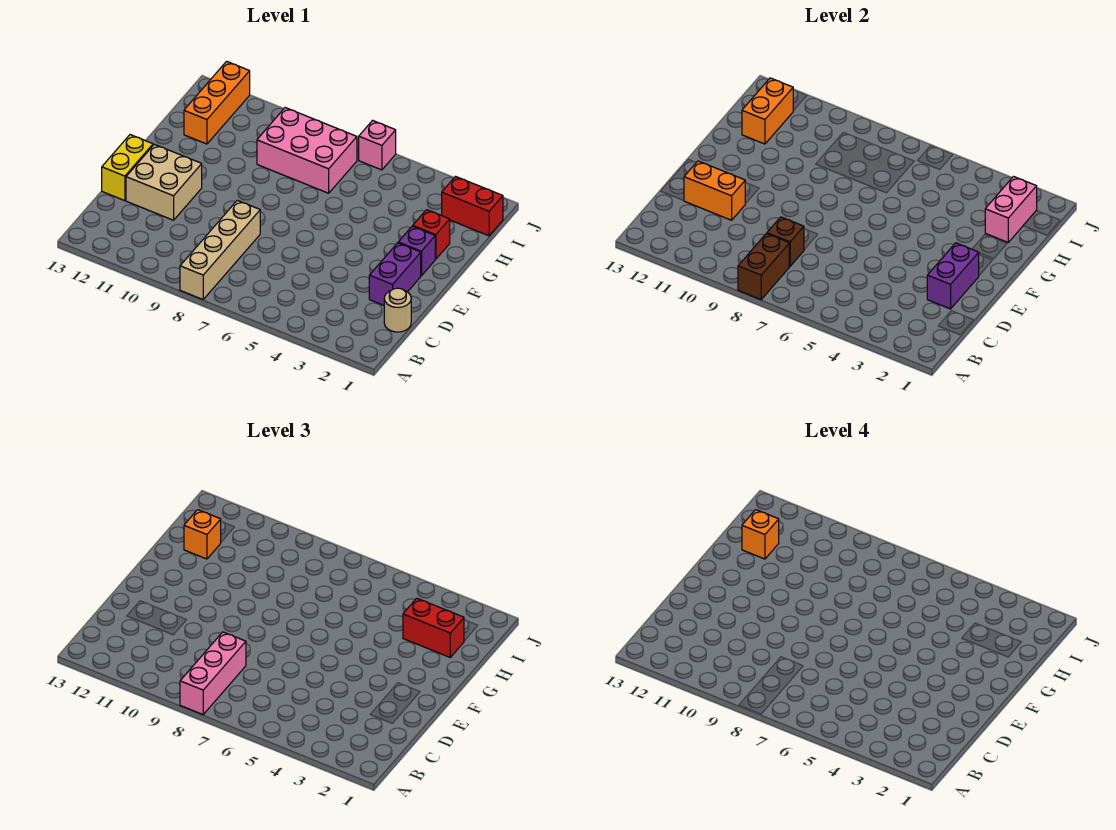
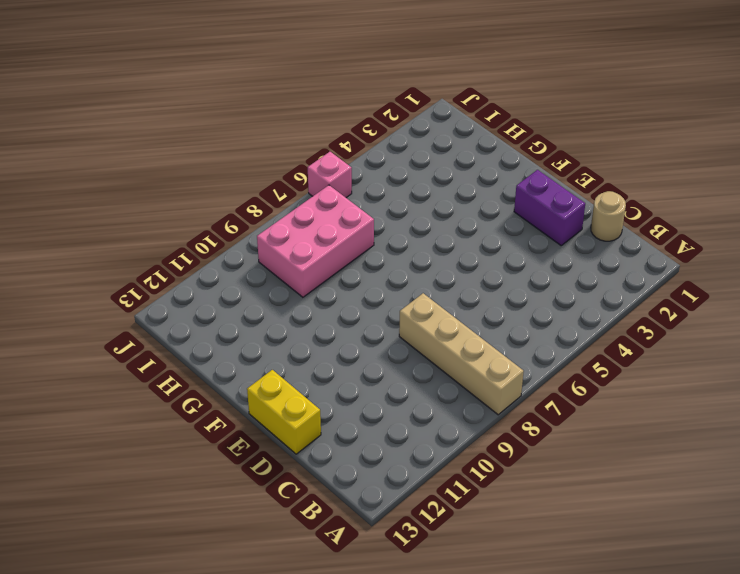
none -> tan 2x2 brick [126,144,202,220]
none -> purple 1x1 brick [398,226,435,276]
none -> red 1x1 brick [413,210,450,259]

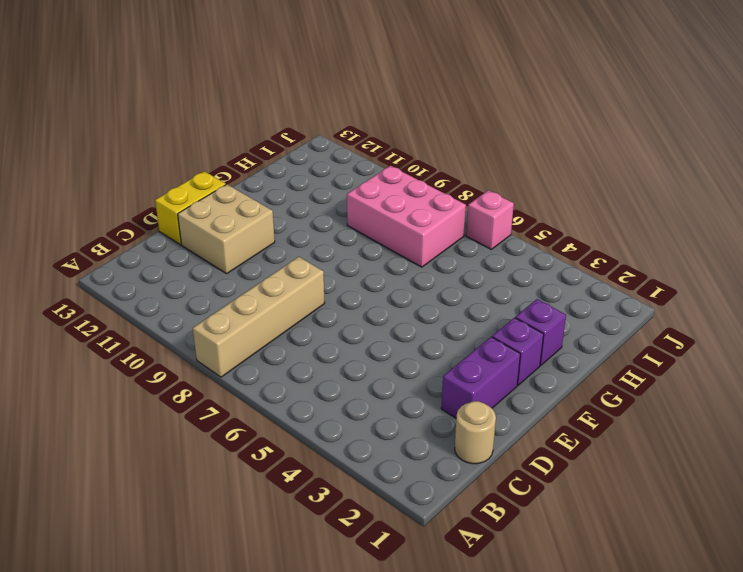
purple 1x1 brick [515,299,566,365] -> red 1x1 brick [413,210,450,259]
none -> orange 1x3 brick [184,61,250,144]
none -> red 1x2 brick [442,177,503,236]
none -> brown 1x2 brick [738,234,789,299]

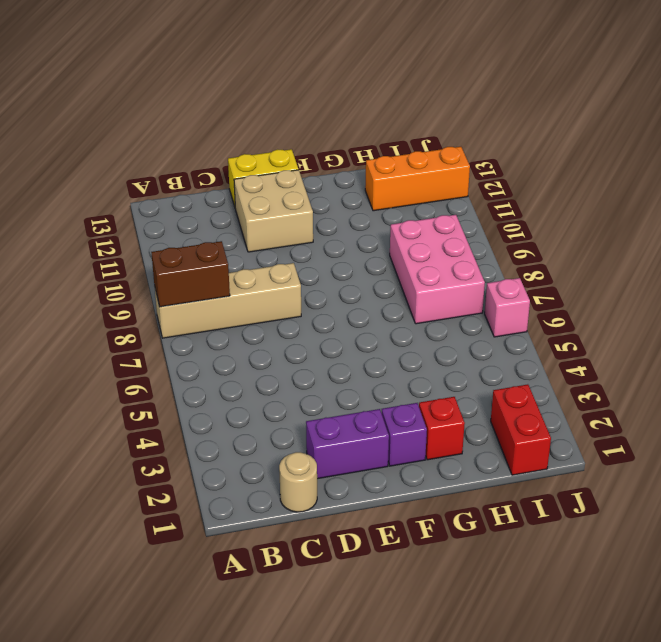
none -> brown 1x1 brick [767,217,804,266]
none -> purple 1x2 brick [927,243,979,309]
none -> orange 1x2 brick [684,161,745,220]

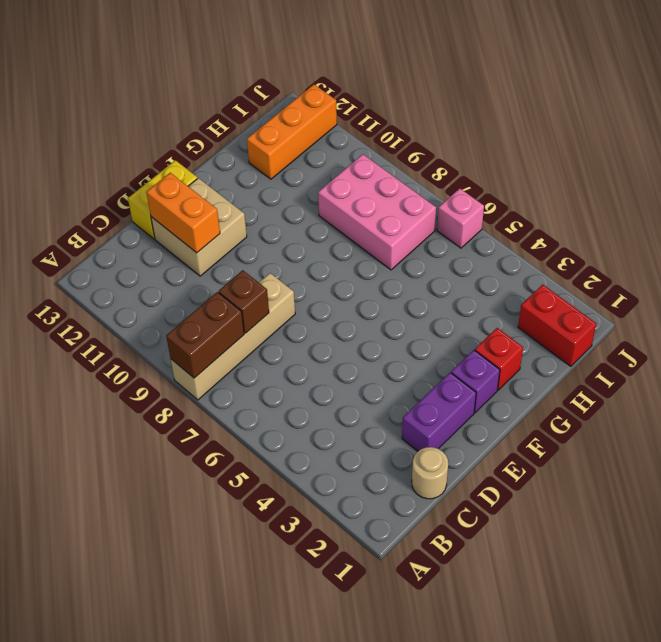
none -> purple 1x2 brick [927,243,979,309]
none -> pink 1x2 brick [985,177,1037,242]
none -> orange 1x2 brick [742,78,793,144]

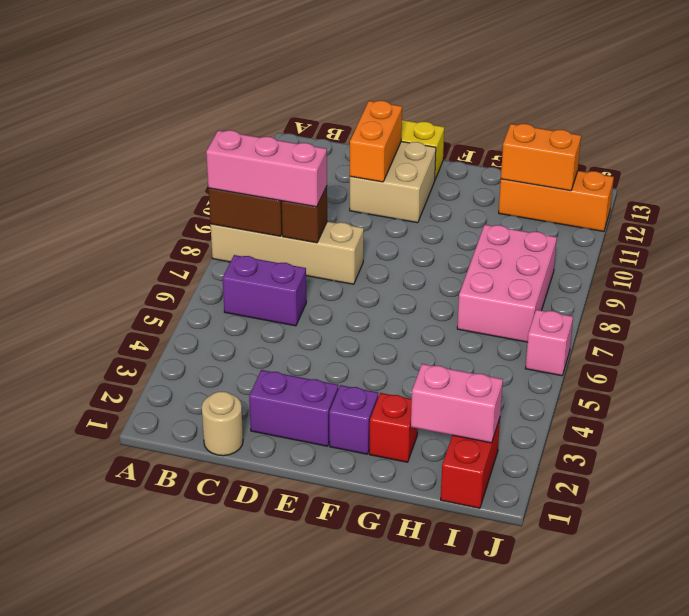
purple 1x2 brick [223,255,306,326] -> purple 1x2 brick moved to [927,243,979,309]
none -> red 1x2 brick [403,598,464,657]
none -> orange 1x1 brick [184,510,221,559]
none -> orange 1x1 brick [742,510,779,559]

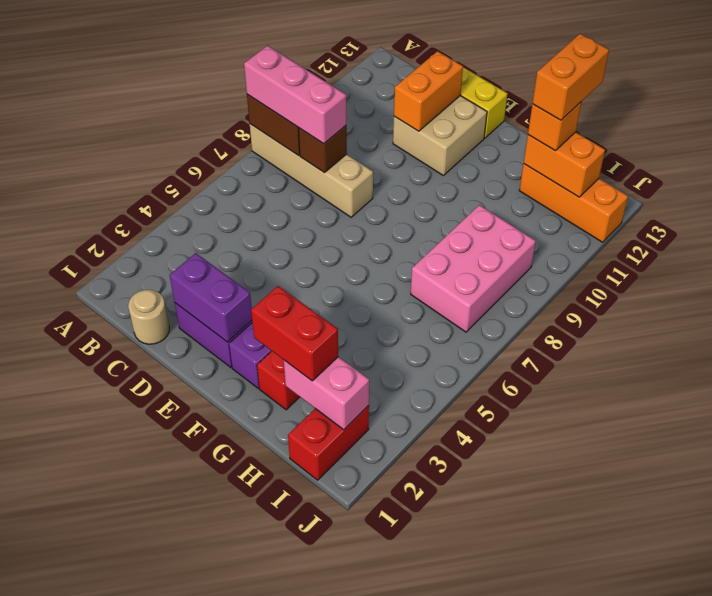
red 1x2 brick [251,286,338,381] -> red 1x2 brick turned to [403,598,464,657]
orange 1x2 brick [532,34,609,120] -> orange 1x1 brick [742,510,779,559]
none -> pink 1x1 brick [359,120,396,170]

